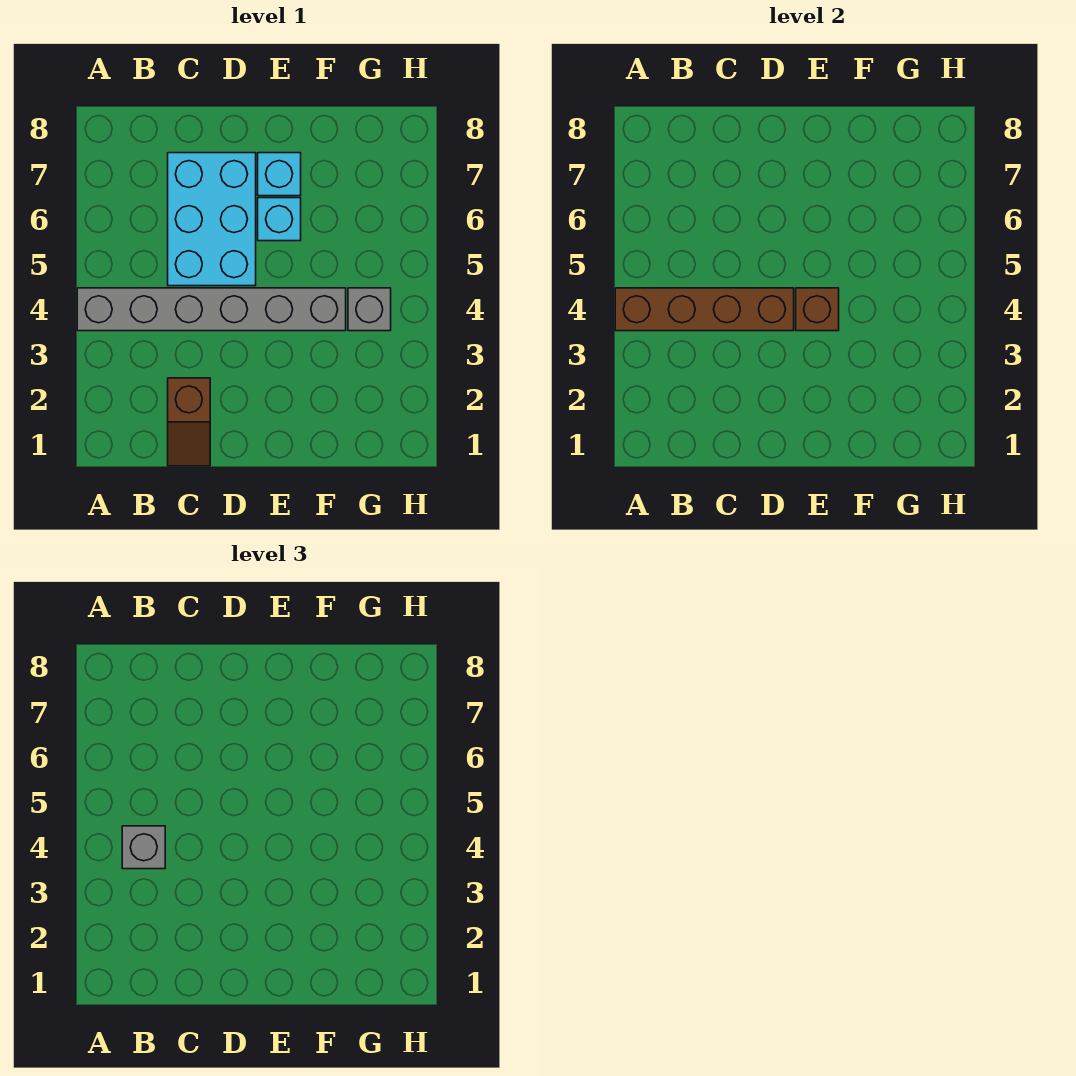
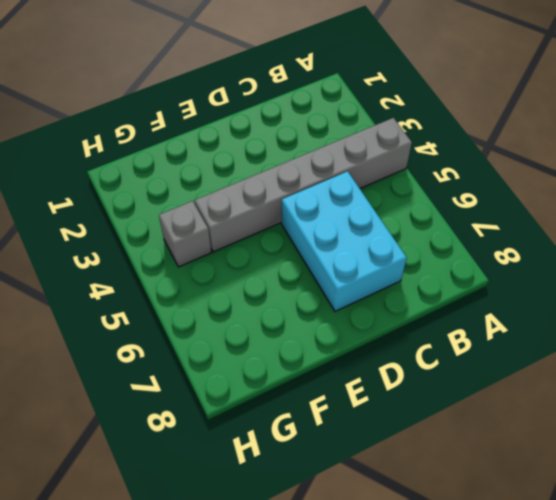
none -> brown 1x2 slope [168,378,210,466]
none -> cyan 1x1 brick [258,198,301,241]

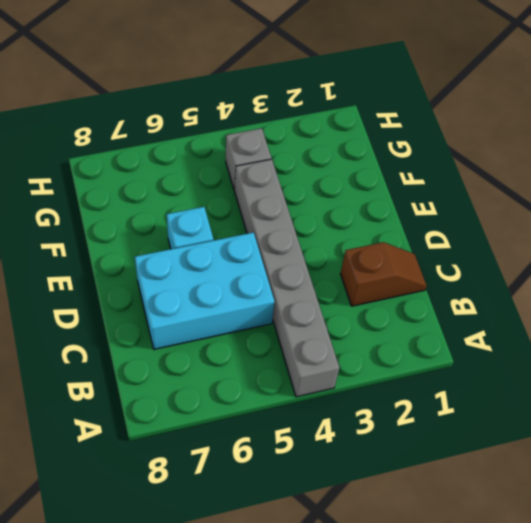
none -> cyan 1x1 brick [258,153,301,196]
none -> brown 1x4 brick [615,288,794,331]

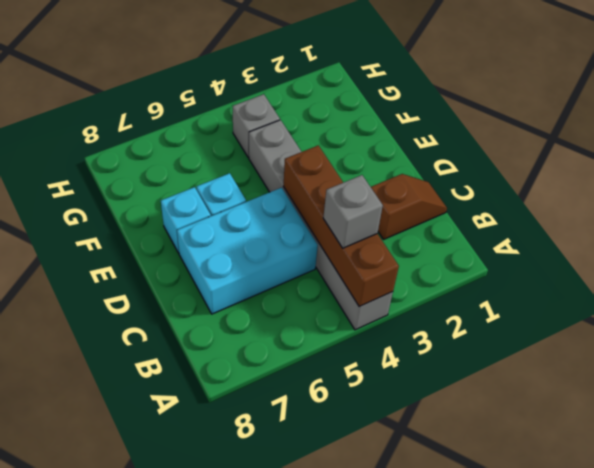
none -> brown 1x1 brick [796,288,839,331]

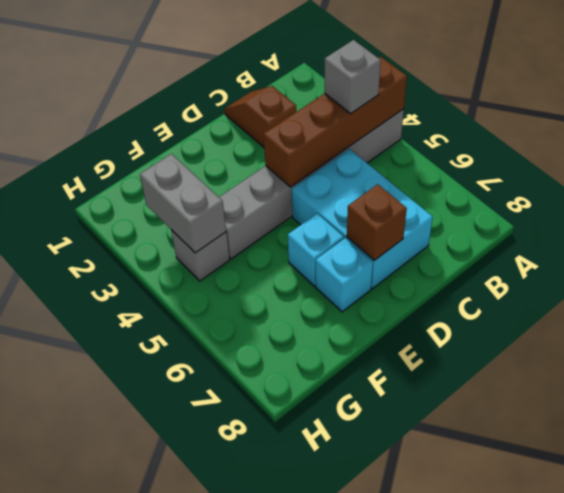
brown 1x1 brick [347,184,407,261] -> brown 1x1 brick moved to [796,288,839,331]
grey 1x2 brick [140,154,226,253] -> none

